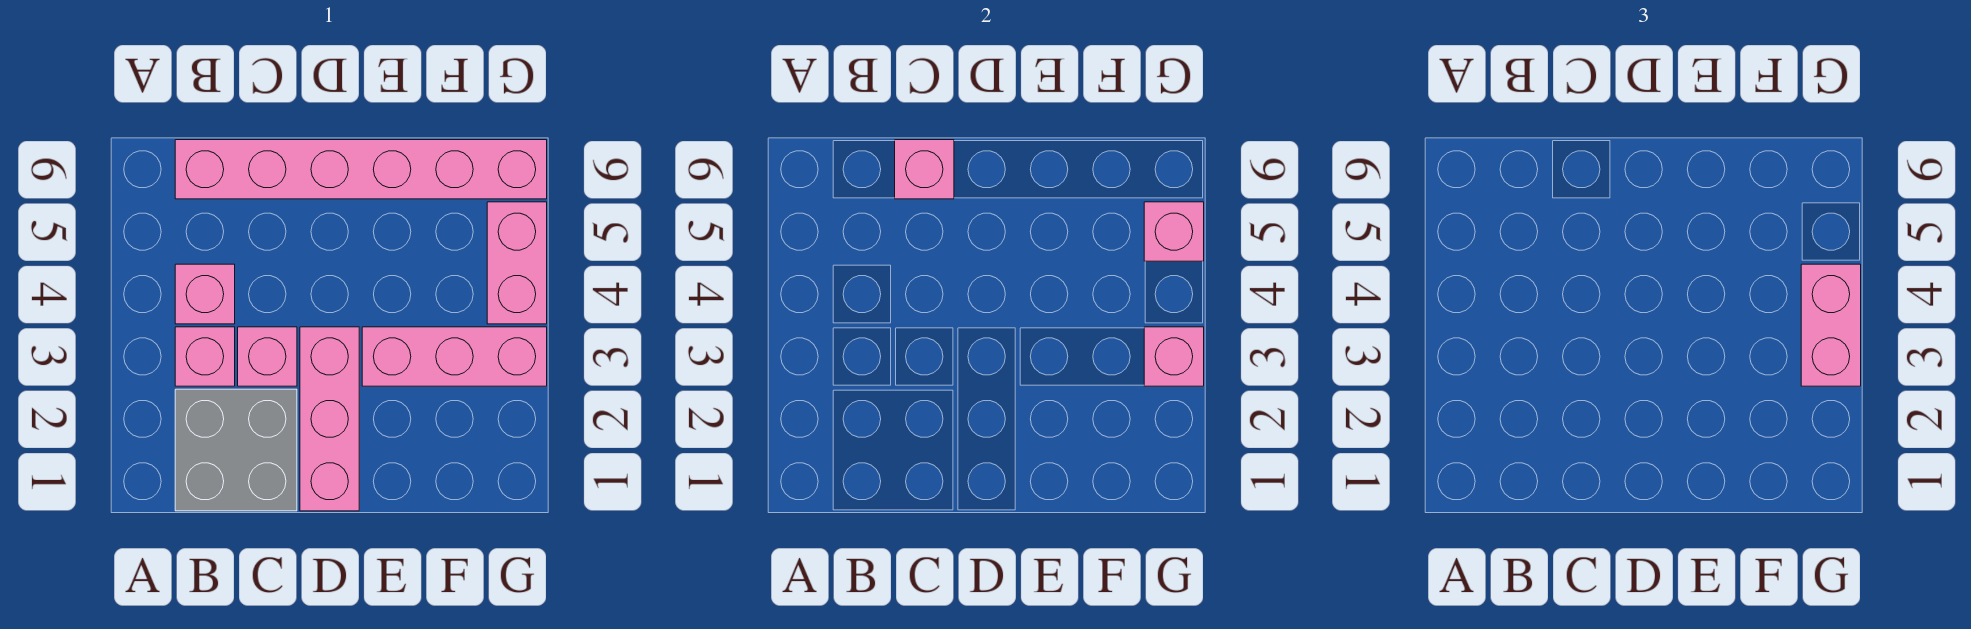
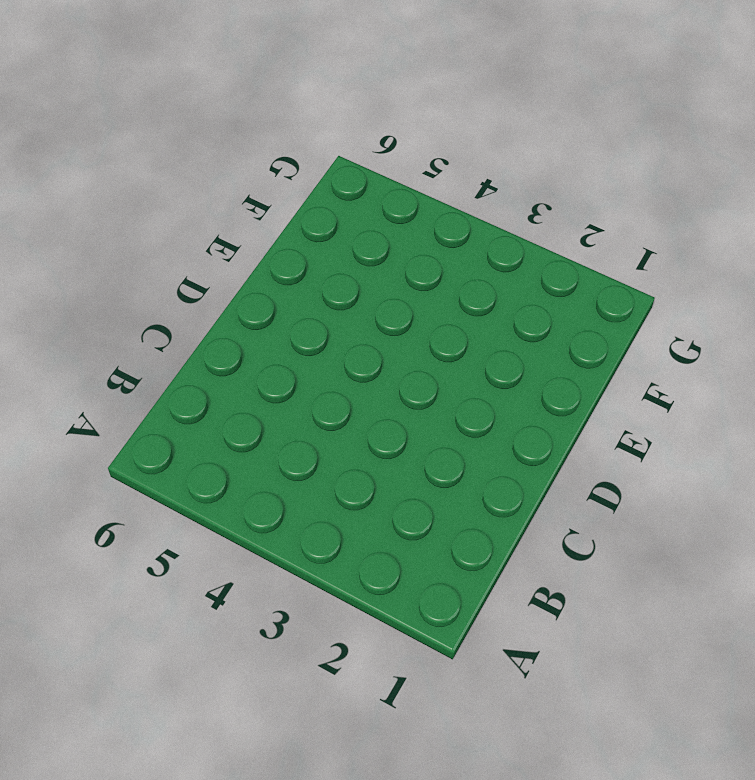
none -> grey 2x2 brick [175,389,297,511]
none -> pink 1x1 brick [175,327,235,386]
none -> pink 1x1 brick [175,264,235,324]

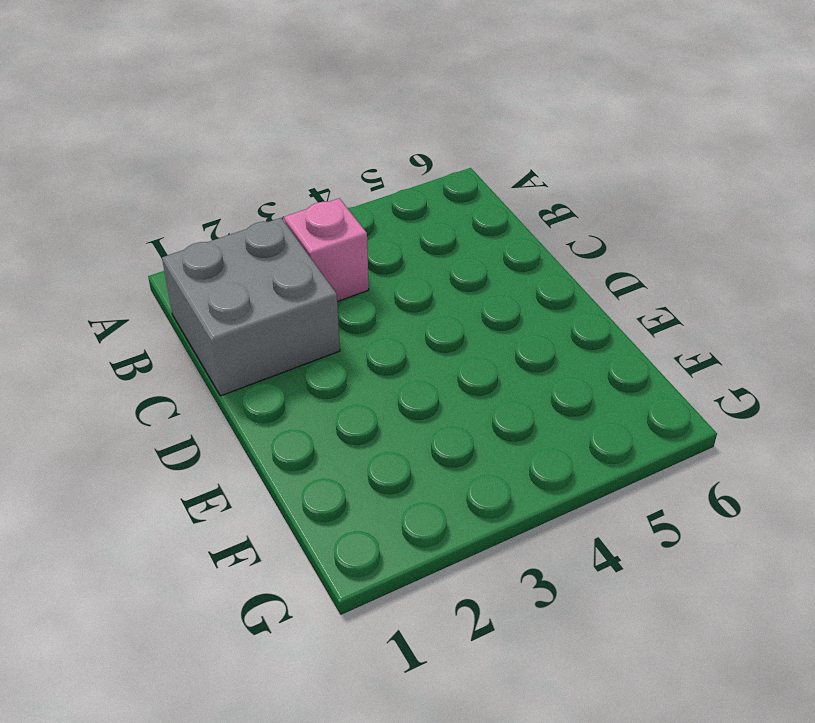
none -> pink 1x1 brick [175,264,235,324]
none -> pink 1x6 brick [175,140,547,199]
none -> pink 1x1 brick [238,327,297,386]

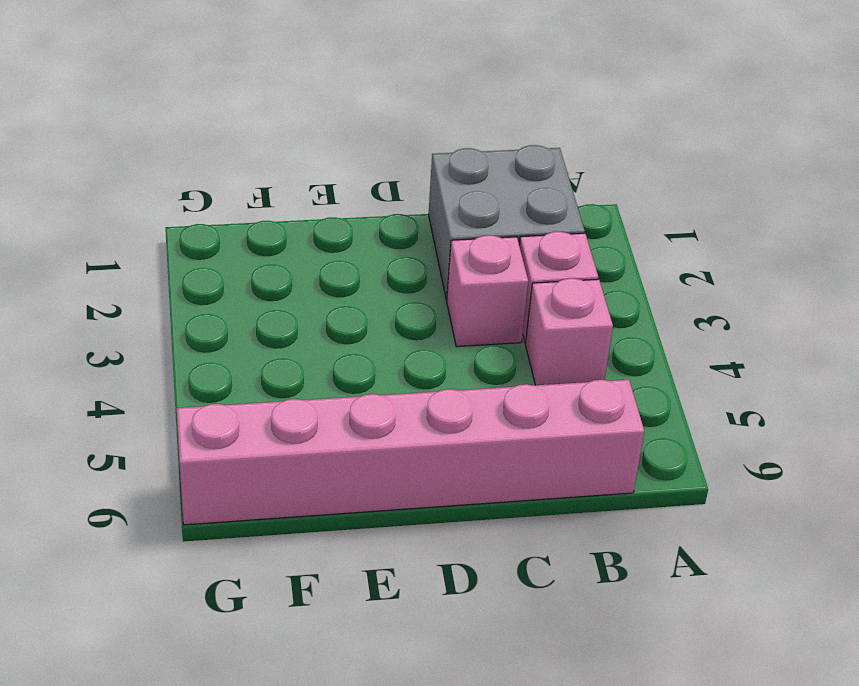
none -> pink 1x3 brick [300,327,359,511]
none -> pink 1x3 brick [362,327,547,386]
none -> pink 1x2 brick [487,202,547,324]

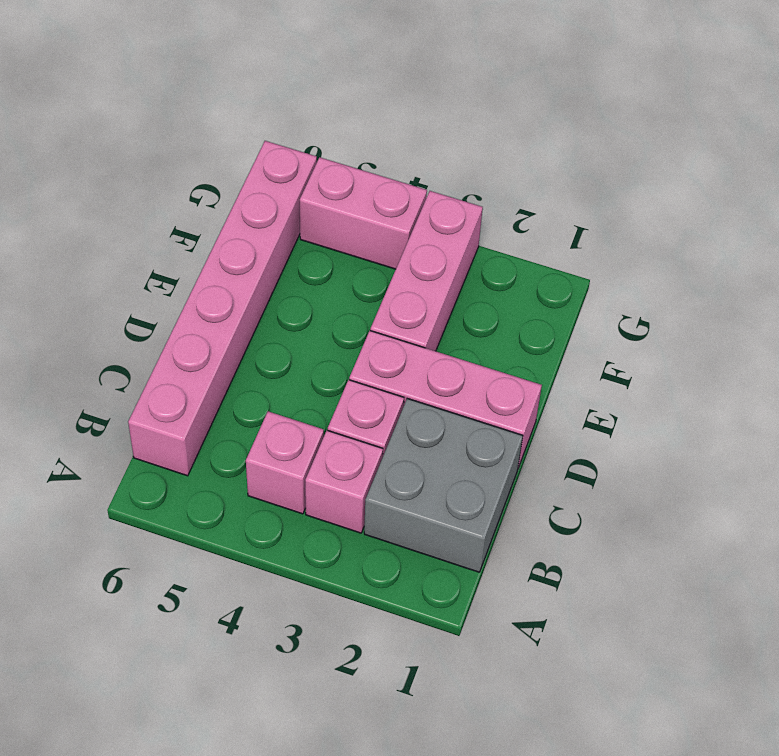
none -> pink 1x1 brick [895,140,954,199]
none -> pink 1x1 brick [1144,327,1204,386]
none -> pink 1x1 brick [1144,202,1204,261]

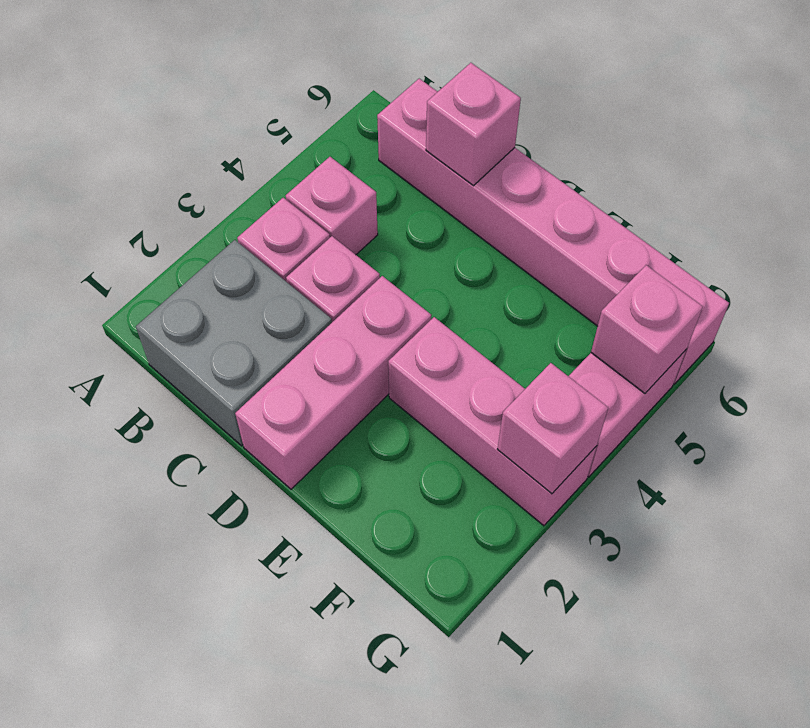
none -> pink 1x2 brick [1801,264,1861,386]

